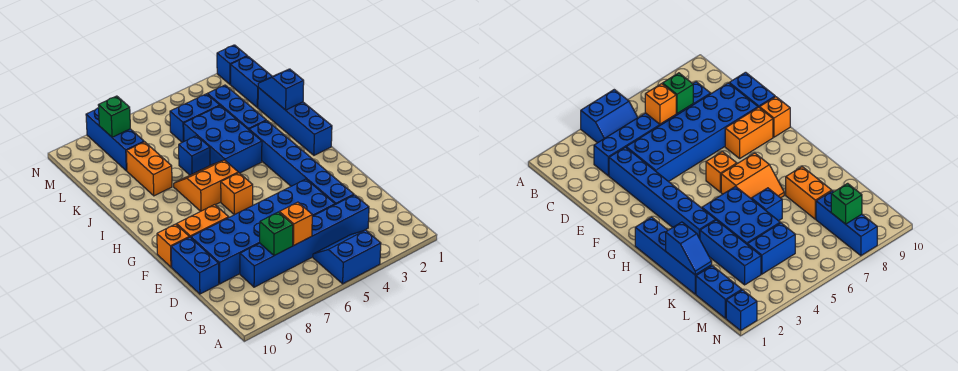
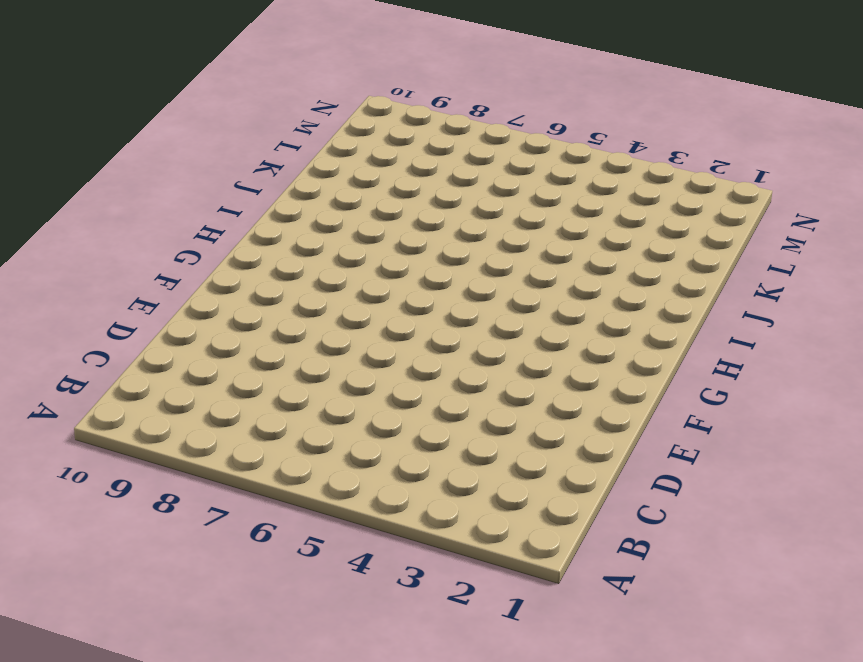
none -> blue 2x2 slope [313,230,381,284]
none -> blue 1x6 brick [240,195,369,287]
none -> blue 1x6 brick [249,121,354,205]

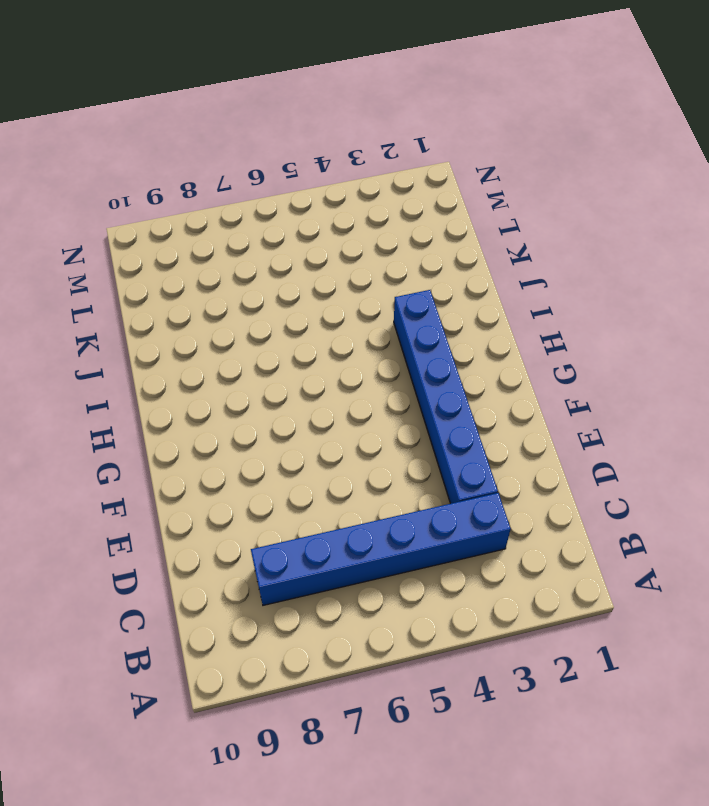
none -> blue 2x2 slope [313,230,381,284]
none -> blue 2x6 brick [191,179,335,284]
none -> blue 1x2 brick [171,237,219,294]

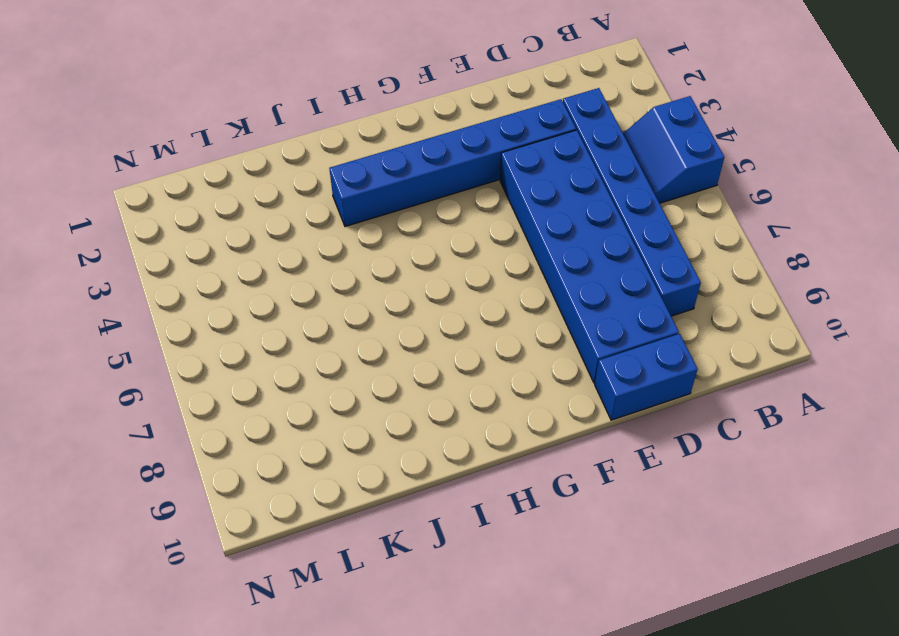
none -> orange 1x2 brick [177,205,229,237]
none -> orange 1x1 brick [157,224,189,267]
none -> orange 1x1 brick [221,173,253,215]

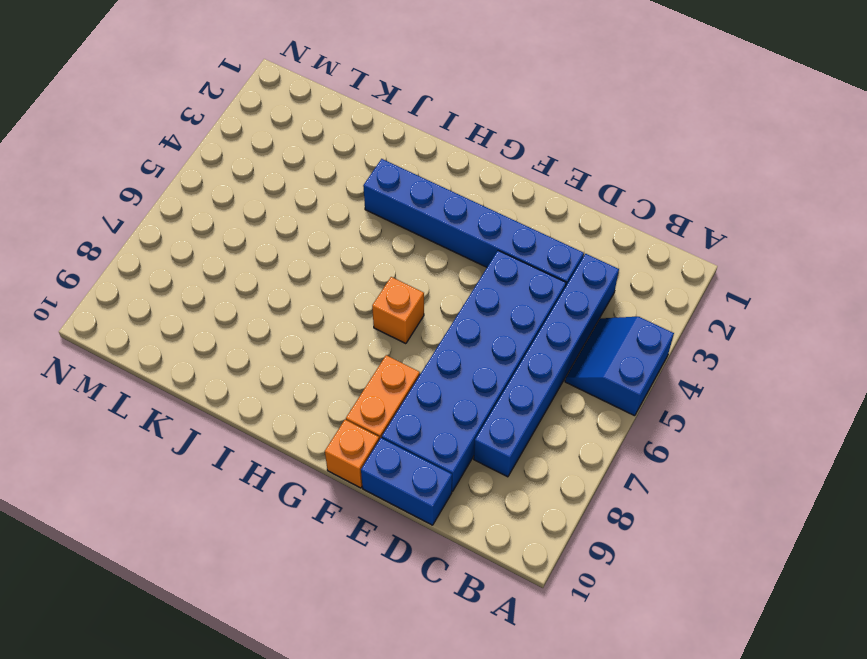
none -> blue 1x4 brick [258,88,332,155]
none -> orange 2x2 slope [174,160,238,211]
none -> blue 2x3 brick [184,106,262,173]

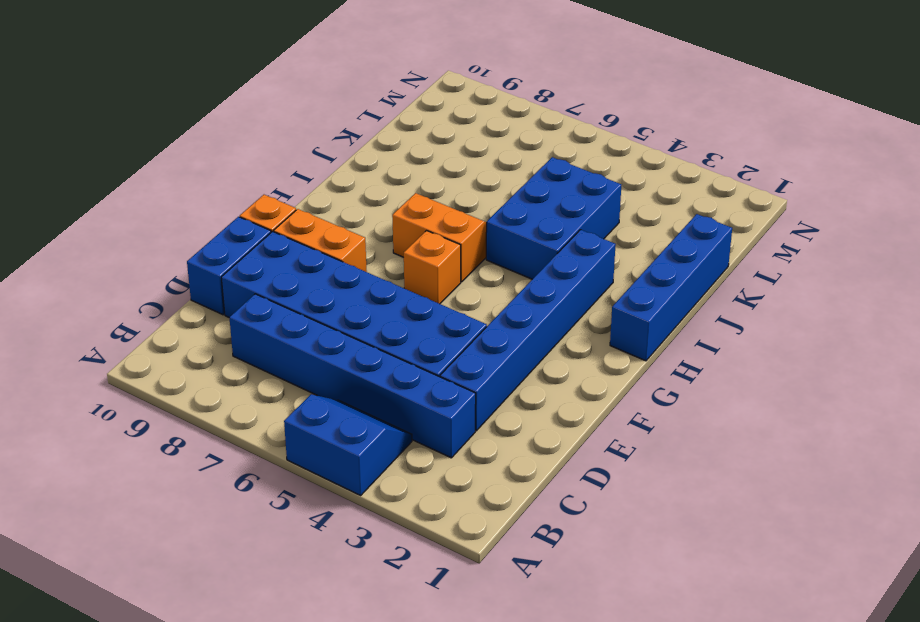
none -> blue 1x3 brick [208,85,266,130]
none -> blue 1x1 brick [179,136,210,175]
none -> orange 1x2 brick [126,142,172,196]

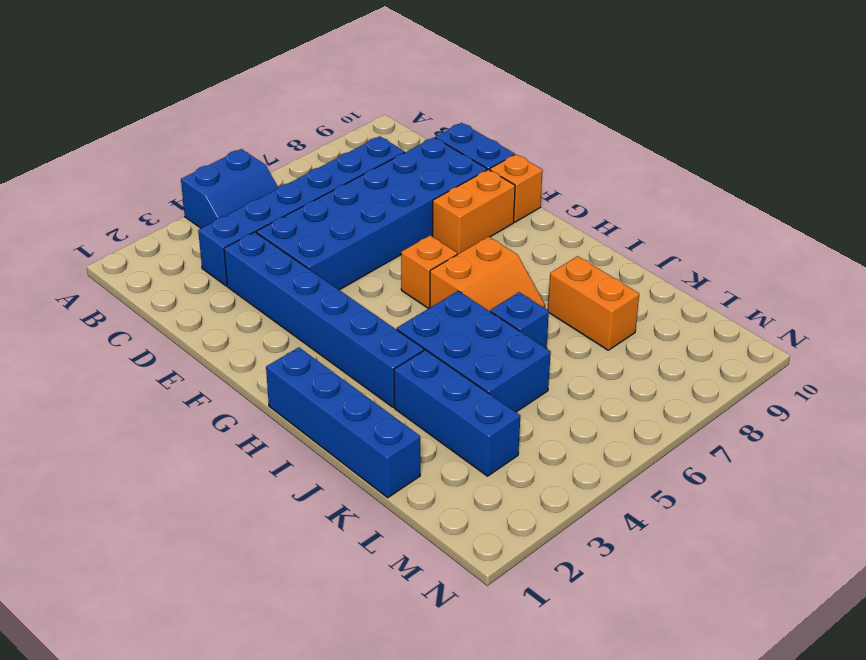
none -> blue 1x2 brick [231,56,272,108]
none -> blue 1x2 brick [170,94,220,142]
none -> blue 1x3 brick [86,108,144,171]

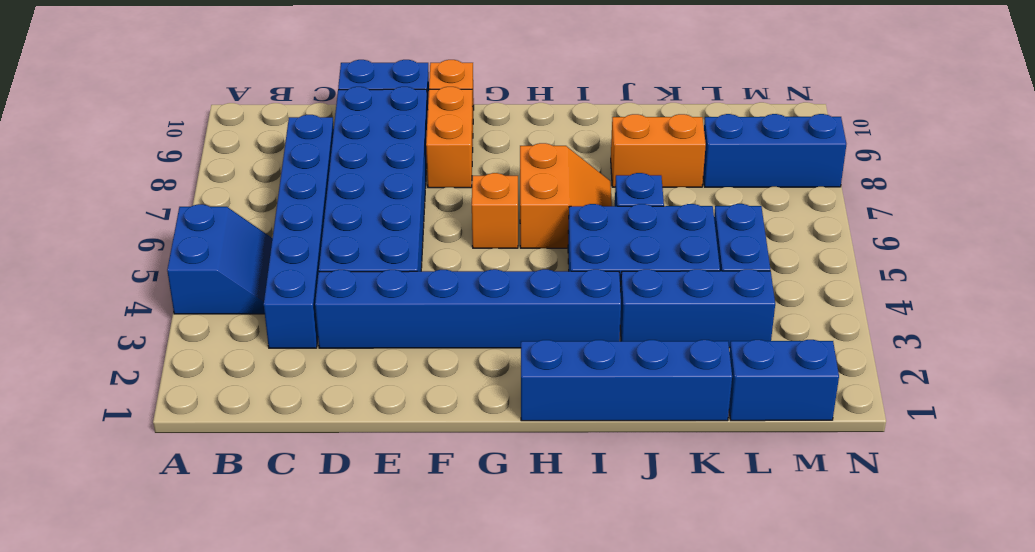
none -> blue 1x1 brick [217,45,247,85]
none -> orange 1x1 brick [279,202,312,245]
none -> green 1x1 brick [260,212,293,255]

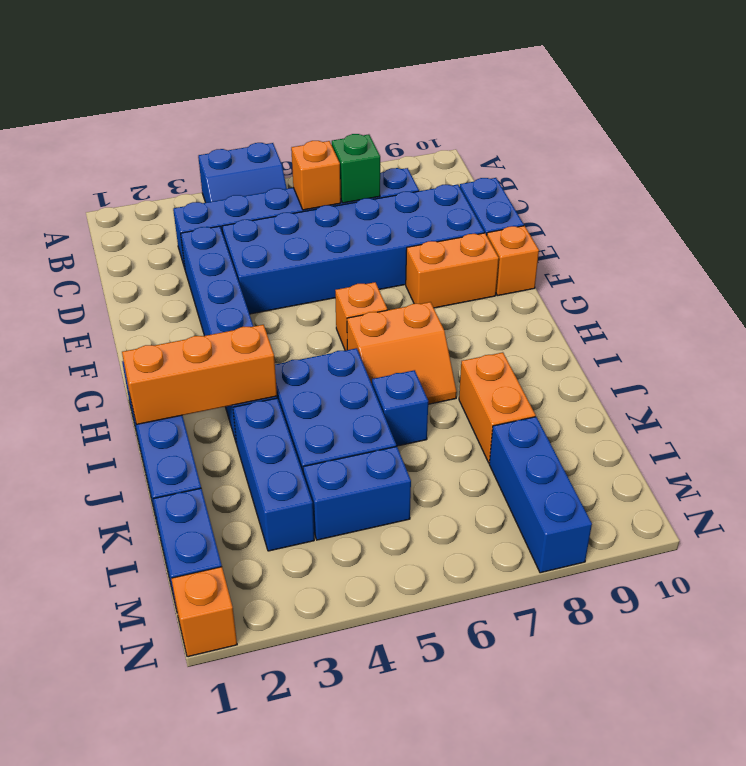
orange 1x3 brick [122,325,277,425] -> none
orange 1x1 brick [171,567,237,657] -> blue 1x1 brick [217,45,247,85]
none -> blue 1x2 slope [258,69,304,110]
none -> green 1x1 brick [98,96,130,137]

